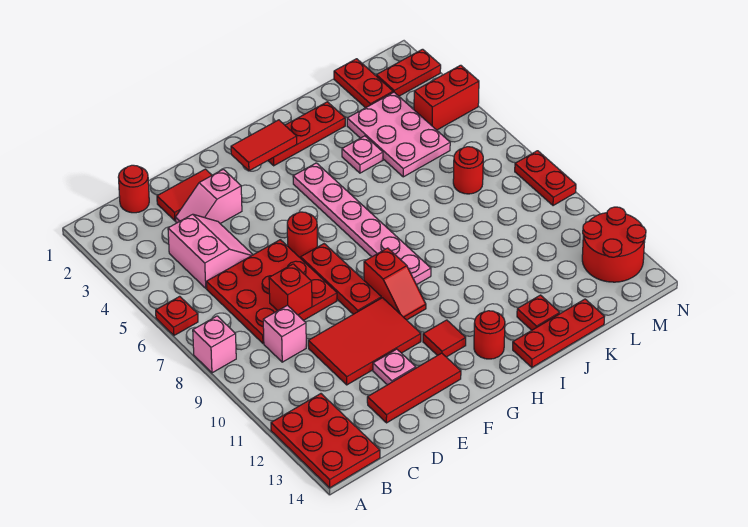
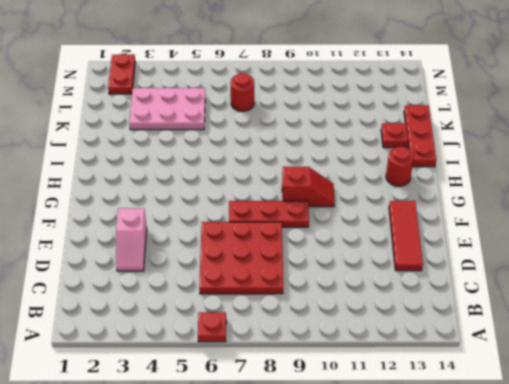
none -> pink 1x1 brick [193,316,236,373]
none -> red 2x3 plate [271,394,380,488]
none -> red 1x1 round brick [118,165,149,213]
none -> pink 2x2 slope [168,214,253,288]

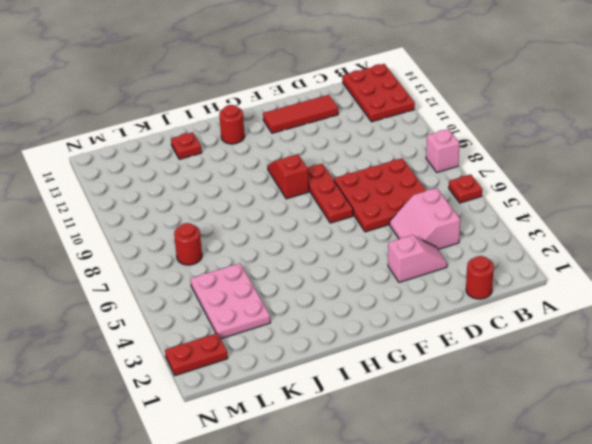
none -> pink 1x1 brick [263,305,306,362]
none -> red 1x2 tile [157,169,212,221]
none -> red 2x3 tile [308,298,421,385]
none -> pink 1x1 plate [373,349,416,385]

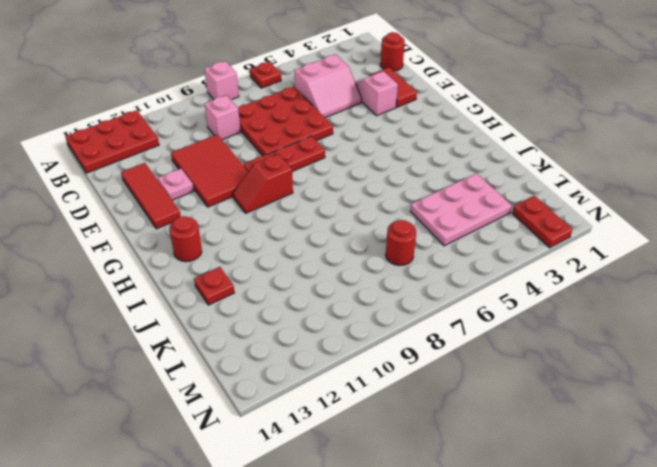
none -> red 1x1 round brick [287,212,317,258]
none -> red 1x1 tile [423,320,466,357]
none -> red 1x3 plate [268,102,345,166]
none -> pink 1x6 plate [293,163,431,285]

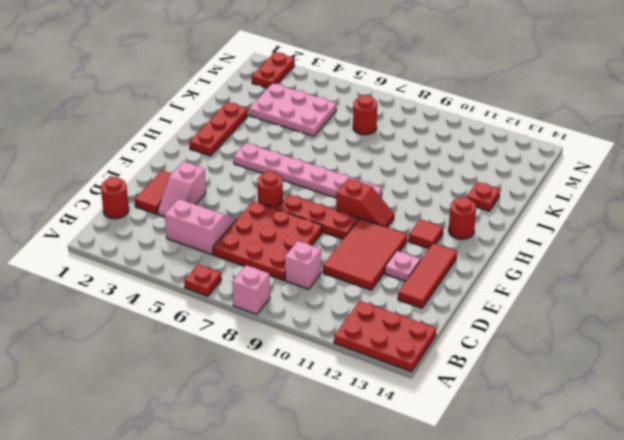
none -> red 1x3 plate [513,299,604,367]
none -> pink 1x1 plate [342,136,383,173]
none -> red 1x2 plate [334,59,393,108]
none -> red 1x2 brick [414,65,479,130]

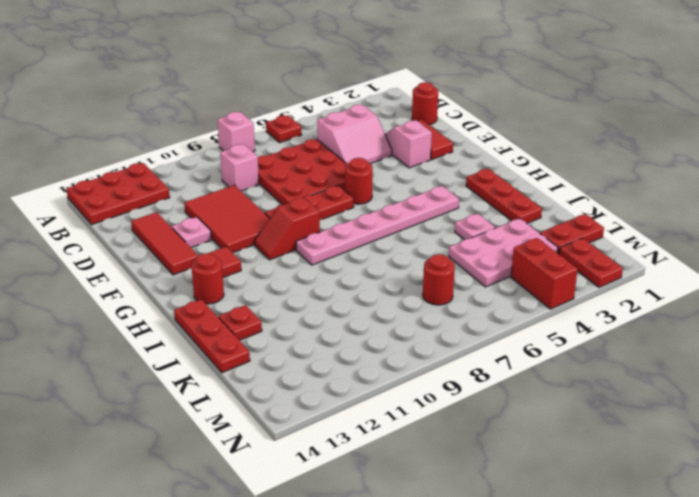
none -> red 2x2 round brick [582,207,646,282]
none -> red 1x2 plate [515,151,576,206]
none -> red 1x1 brick [269,264,312,315]
none -> red 1x2 tile [231,120,297,171]

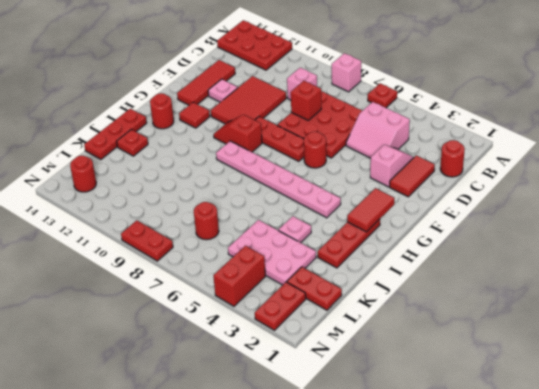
red 1x1 round brick [70,156,96,192] -> red 2x2 round brick [582,207,646,282]

